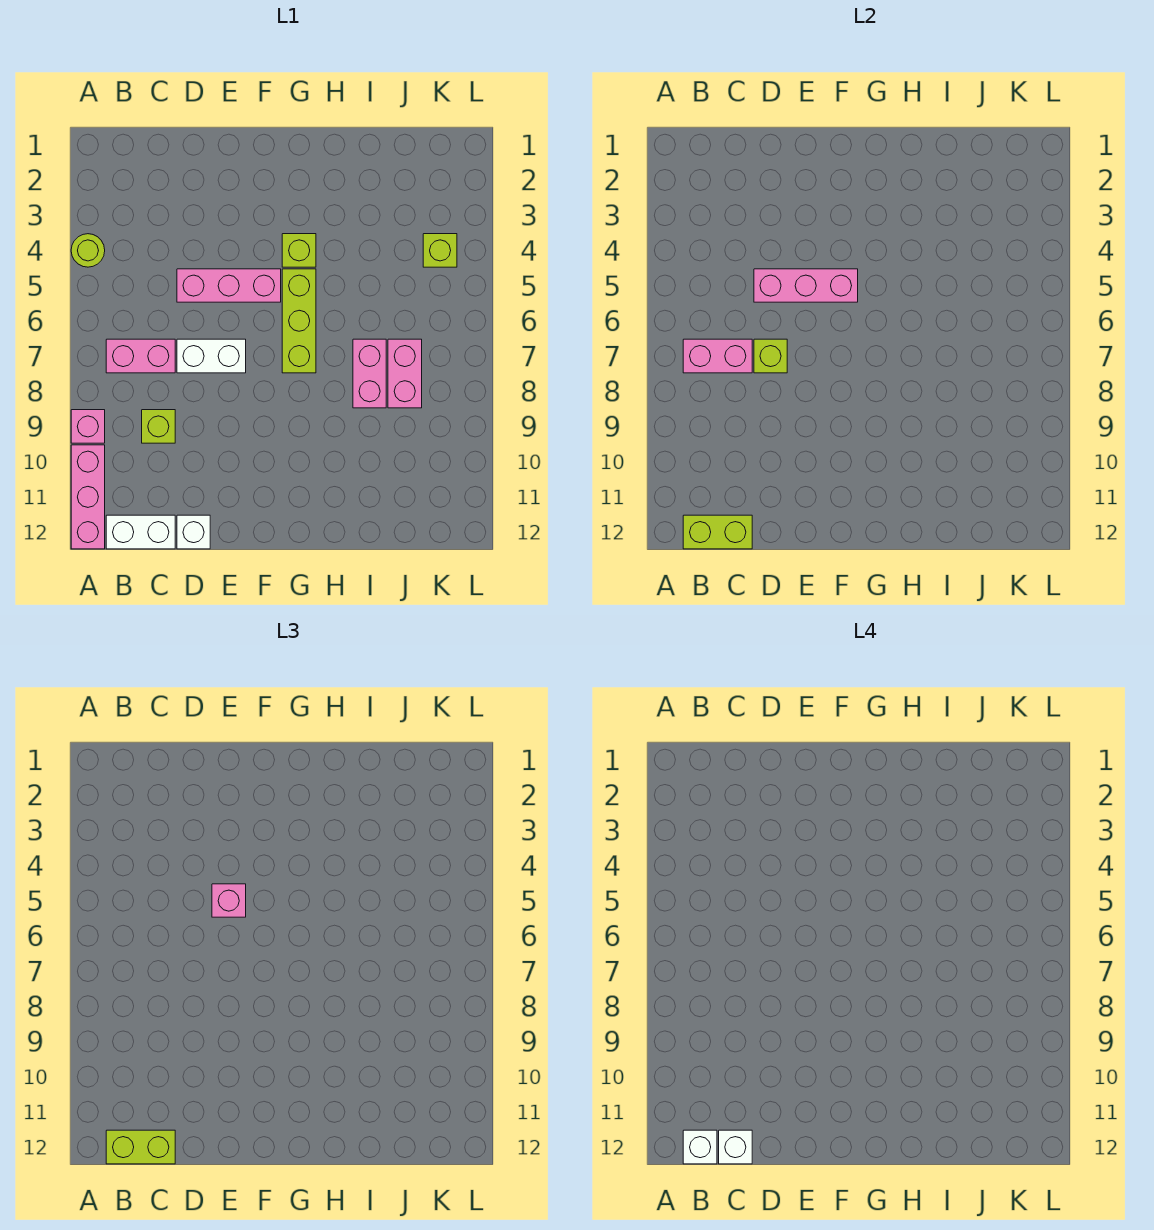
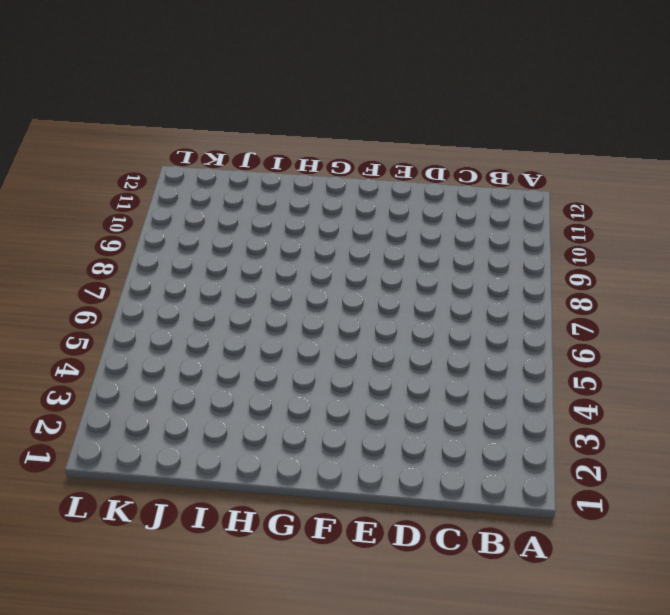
none -> lime 1x1 round brick [71,234,105,267]
none -> pink 1x1 brick [71,410,105,443]
none -> pink 1x3 brick [71,445,105,549]

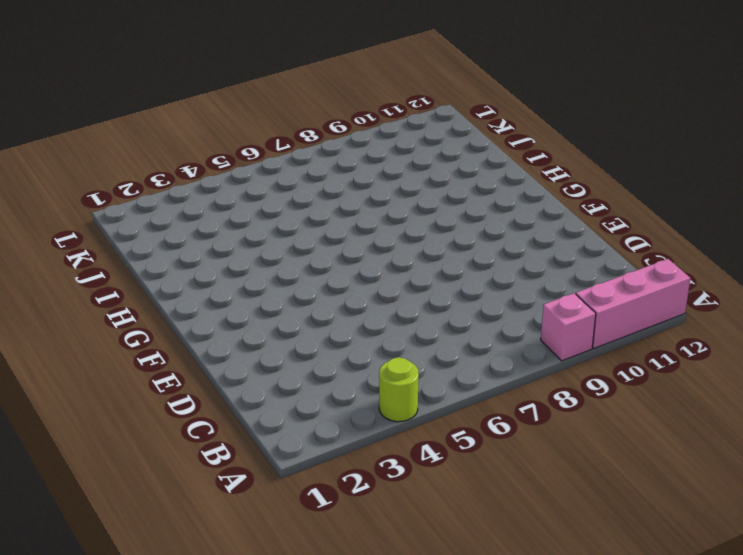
none -> pink 1x2 brick [106,339,175,373]
none -> white 1x2 brick [106,515,175,549]
none -> lime 1x1 brick [142,410,175,443]

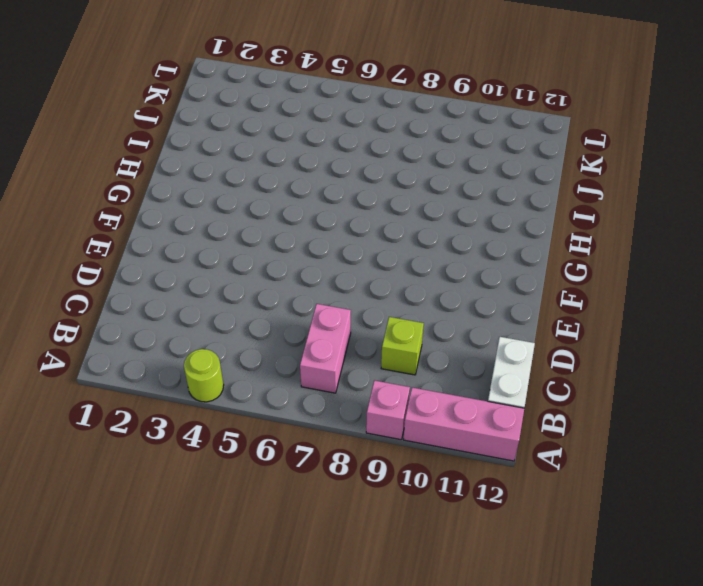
none -> pink 1x3 brick [177,269,281,302]
none -> white 1x2 brick [177,339,246,373]
none -> white 1x1 brick [177,515,210,549]

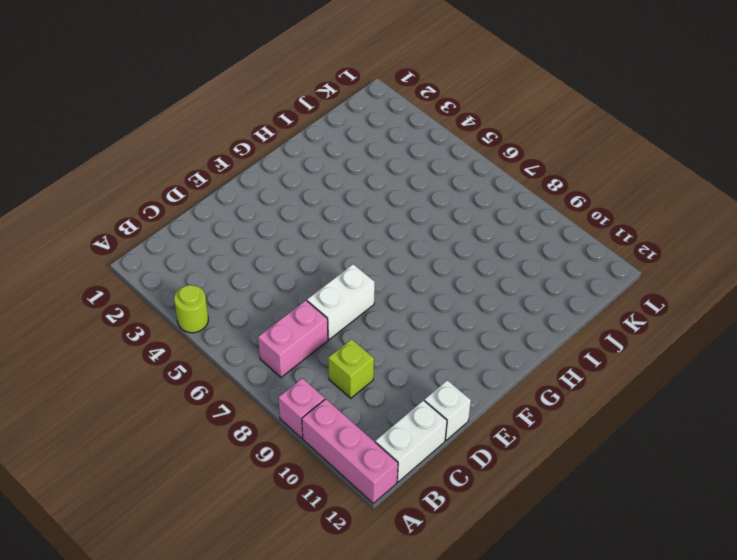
none -> pink 1x3 brick [177,269,281,302]
none -> lime 1x1 brick [282,234,316,267]
none -> lime 1x3 brick [282,269,316,373]

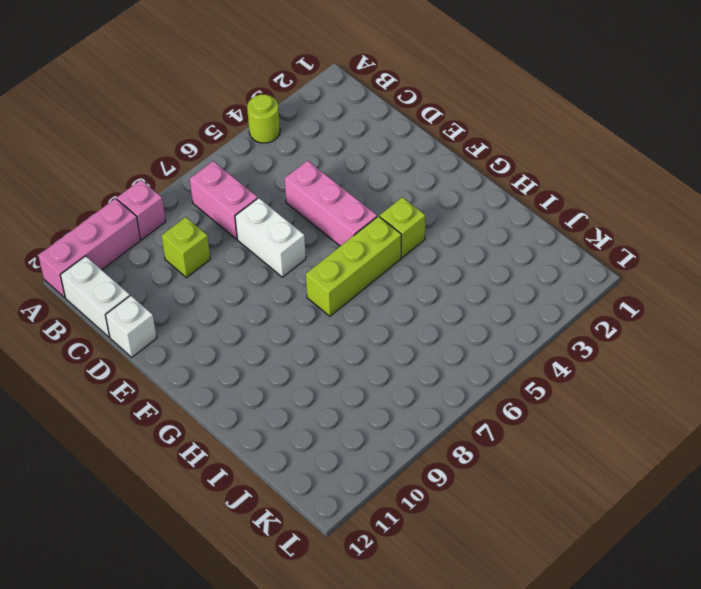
none -> pink 1x2 brick [353,339,386,408]
none -> pink 1x2 brick [388,339,422,408]
none -> lime 1x1 brick [423,234,457,267]

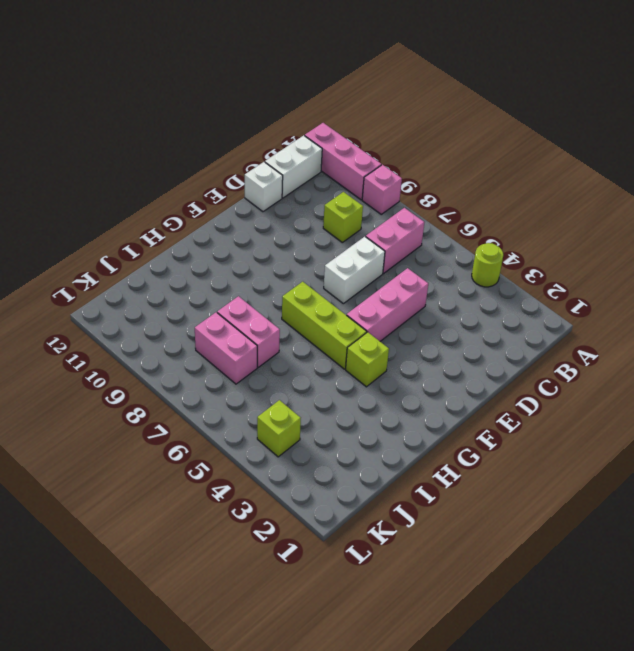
none -> pink 1x2 brick [683,339,752,373]
none -> lime 1x2 brick [683,515,752,549]
none -> pink 1x3 brick [754,269,858,302]

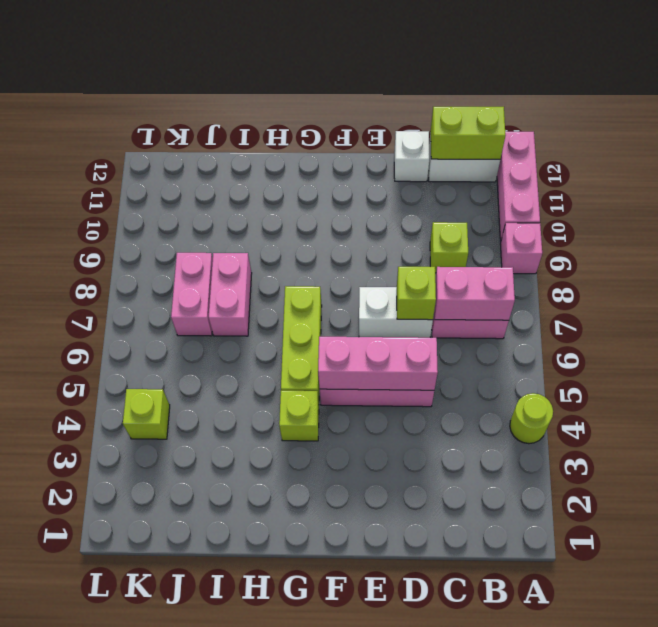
none -> lime 1x2 brick [106,1130,175,1164]
none -> pink 1x1 brick [212,884,246,917]
none -> white 1x1 brick [683,1130,717,1164]

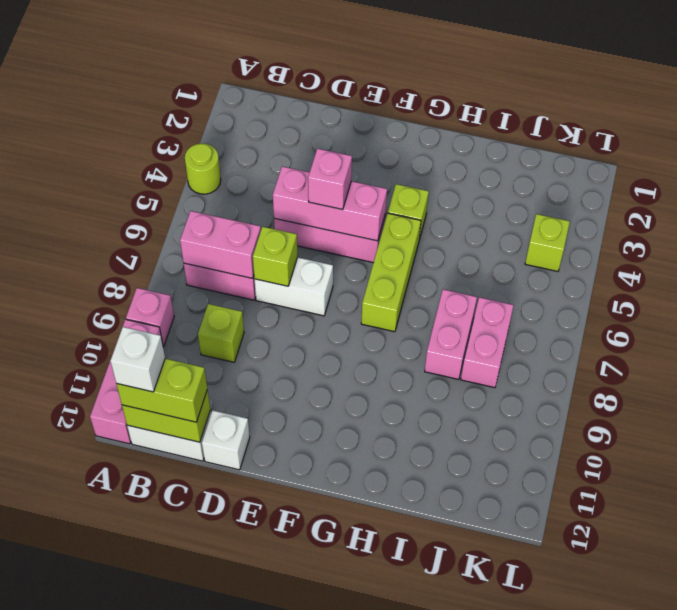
none -> white 1x1 brick [719,1130,752,1164]

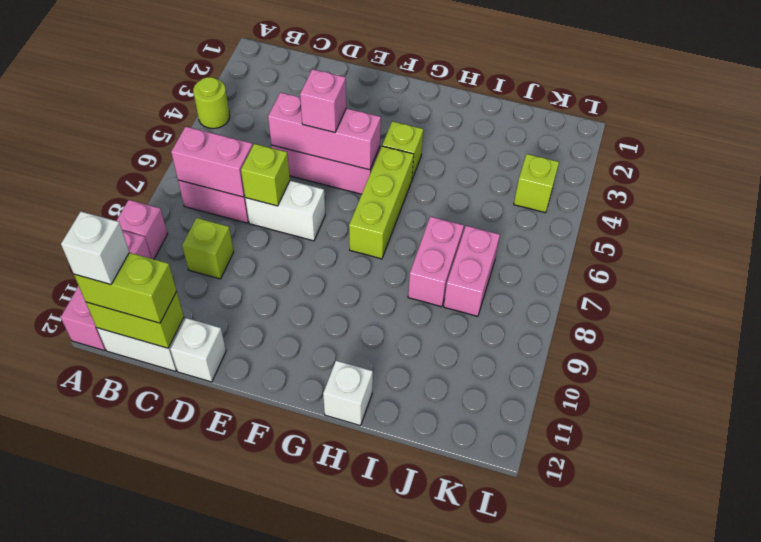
white 1x1 brick [323,361,373,426] -> white 1x1 brick moved to [719,1130,752,1164]

